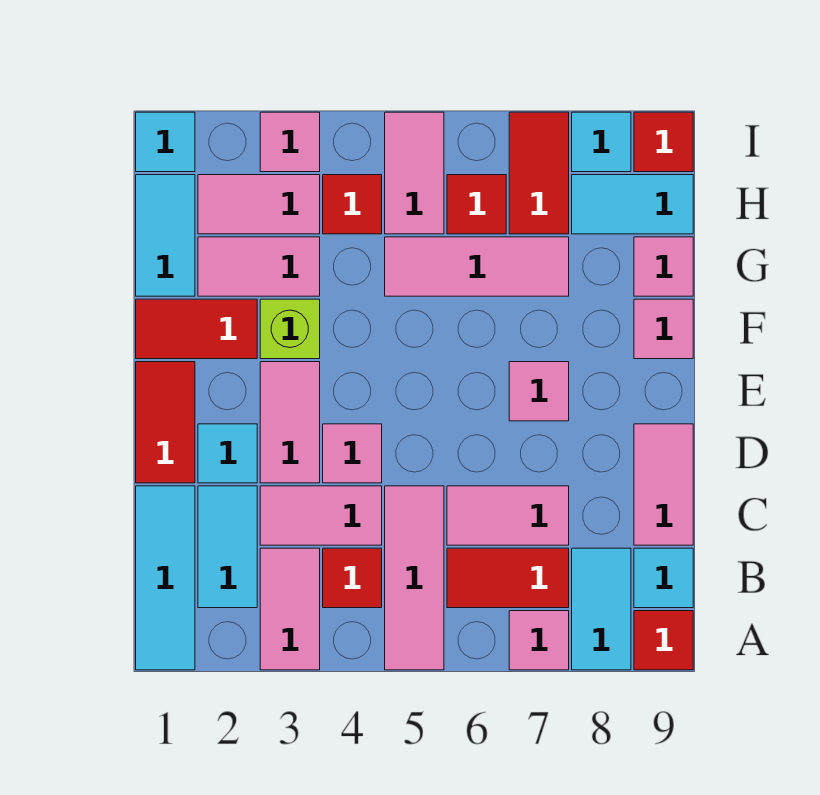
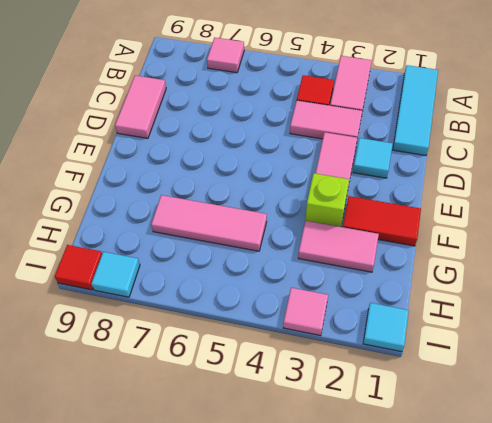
none -> pink 1x3 tile [385,486,444,670]
none -> cyan 1x2 tile [572,548,631,670]
none -> red 1x1 tile [634,611,693,670]
none -> cyan 1x2 tile [198,486,257,608]

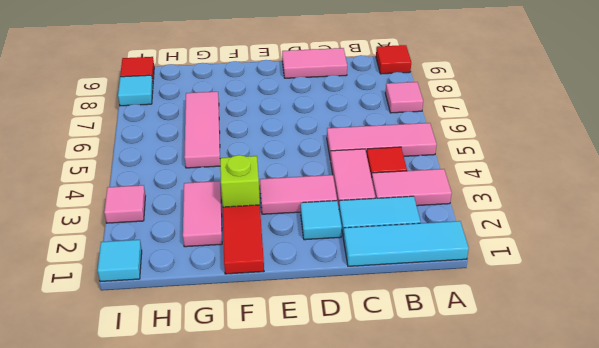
none -> cyan 1x2 tile [572,548,631,670]
none -> red 1x2 tile [447,548,569,608]
none -> cyan 1x1 tile [634,548,693,608]
none -> pink 1x2 tile [447,486,569,545]

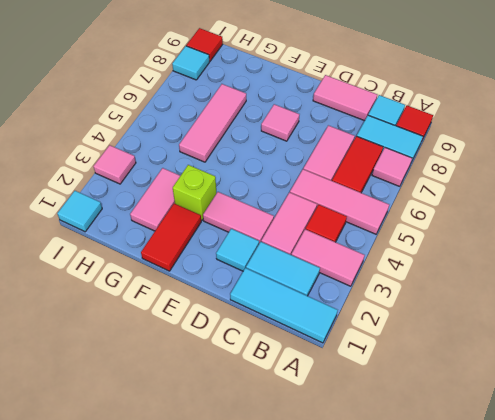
none -> red 1x2 tile [136,362,195,483]
none -> pink 1x1 tile [323,424,382,483]
none -> pink 1x1 tile [634,299,693,359]
none -> cyan 1x2 tile [136,175,195,296]

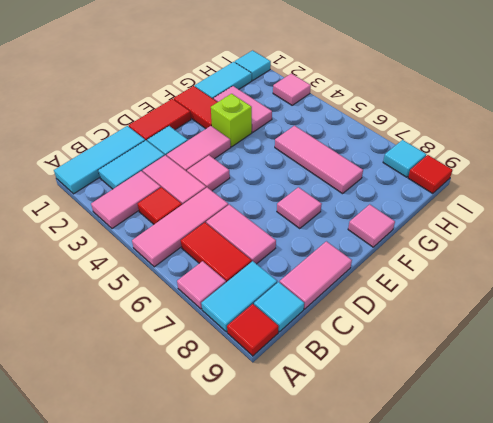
none -> pink 1x1 tile [634,237,693,296]
none -> pink 1x2 tile [198,175,320,234]
none -> red 1x1 tile [323,175,382,234]
none -> pink 1x2 tile [385,112,444,234]

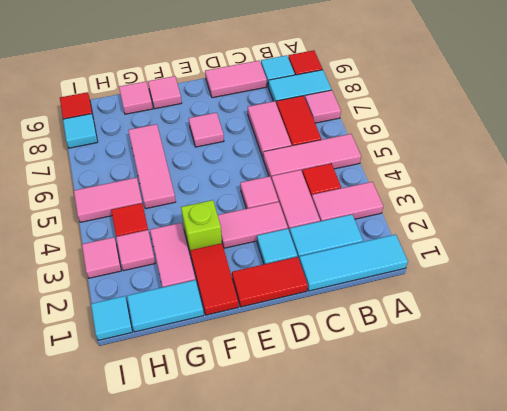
pink 1x1 tile [116,230,155,271] -> pink 1x2 tile [198,175,320,234]
none -> red 1x1 tile [447,175,506,234]
none -> red 1x2 tile [509,112,569,234]
none -> cyan 1x2 tile [572,175,693,234]

